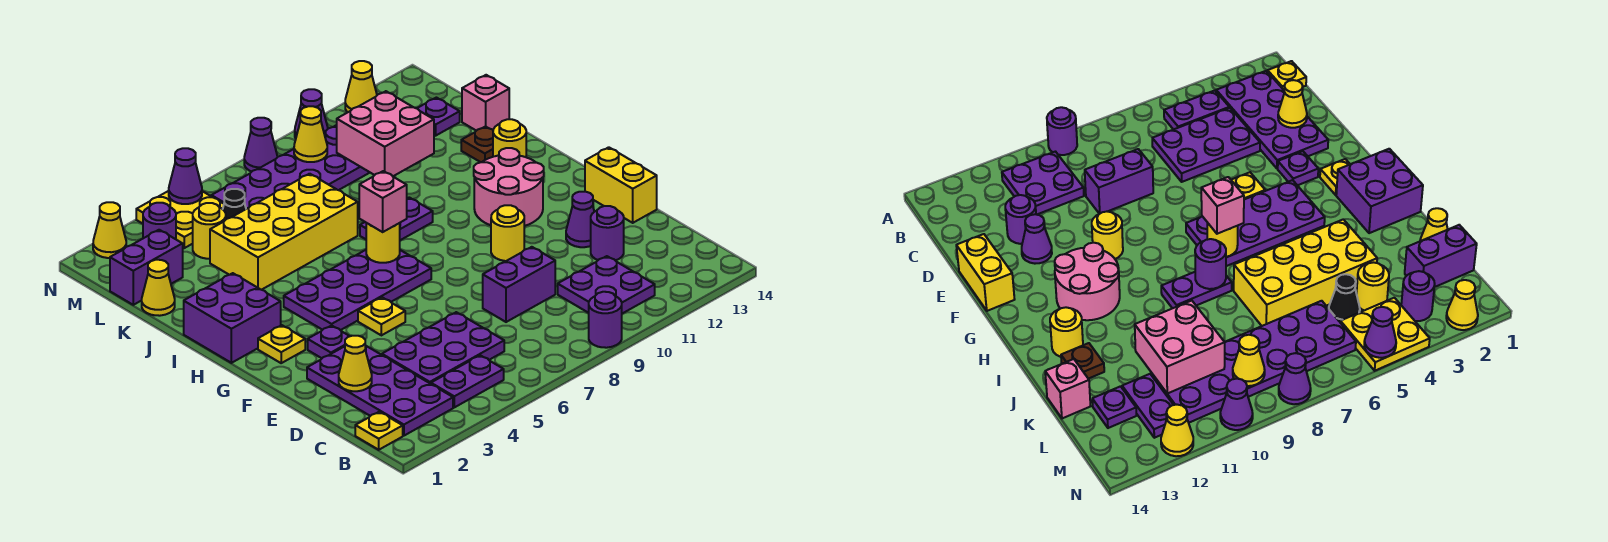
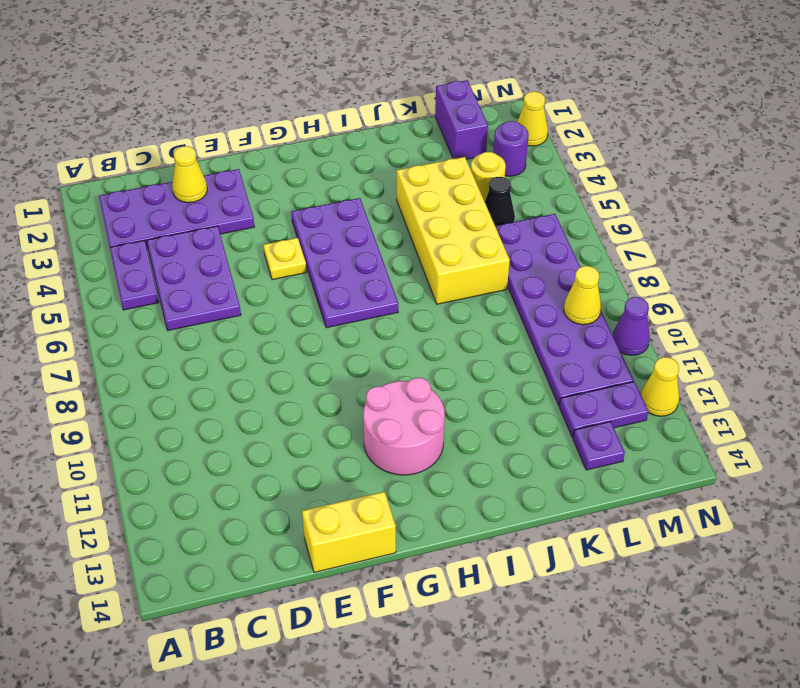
none -> purple 1x1 round brick [589,292,622,348]
none -> yellow 1x1 plate [355,412,403,450]
none -> purple 2x2 plate [558,256,655,314]
none -> purple 1x2 brick [483,247,555,322]

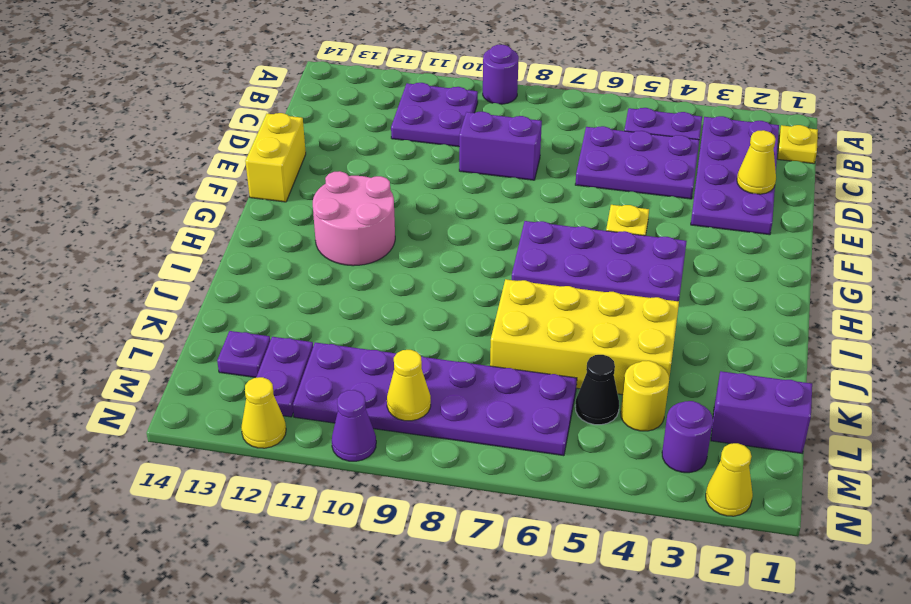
none -> purple 1x1 round brick [591,206,624,260]
none -> purple 1x1 cone [566,192,594,247]
none -> purple 1x1 plate [308,325,350,358]
none -> yellow 1x1 round brick [491,205,524,261]

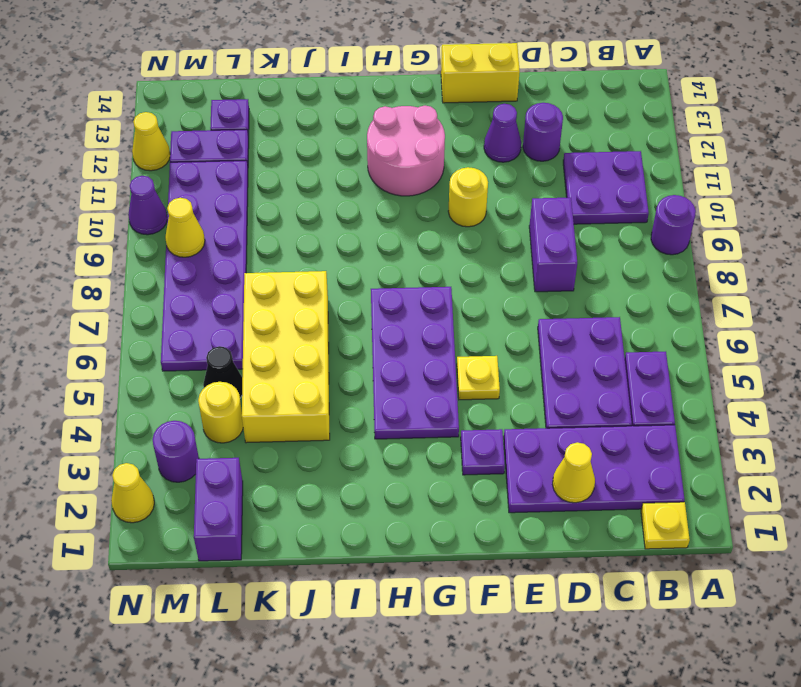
none -> yellow 1x1 plate [258,325,305,363]
none -> purple 2x2 brick [184,273,281,363]
none -> purple 1x2 plate [360,197,433,240]
none -> yellow 1x1 round brick [493,119,526,157]

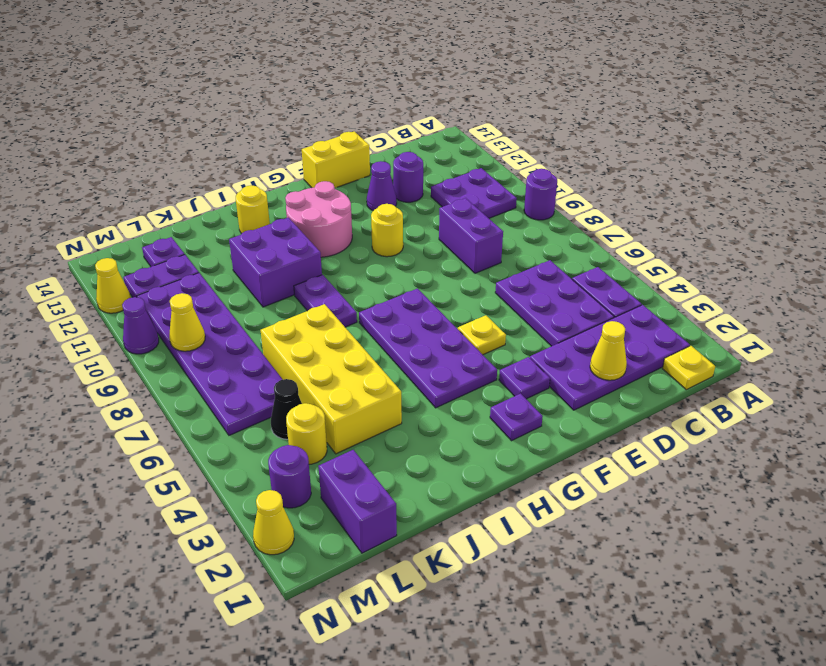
purple 1x1 plate [490,393,543,441] -> yellow 1x1 plate [258,325,305,363]
purple 2x2 brick [229,218,322,307] -> purple 2x2 brick moved to [184,273,281,363]
none -> brown 1x1 plate [461,126,493,162]
none -> yellow 1x1 cone [142,260,175,316]
none -> pink 1x1 brick [462,75,509,131]
none -> yellow 2x2 plate [136,191,224,248]

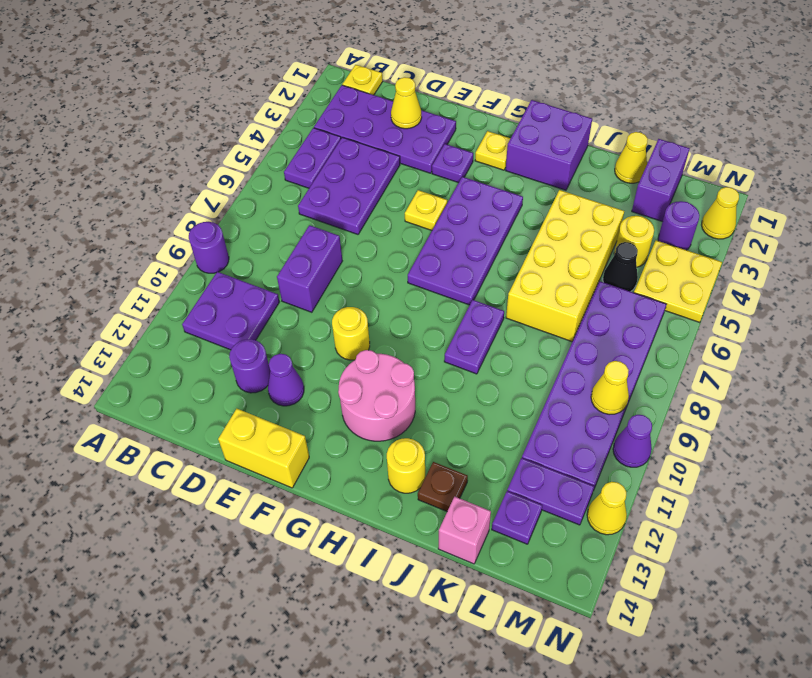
none -> purple 1x1 cone [244,118,278,172]
none -> yellow 1x1 round brick [366,223,400,263]
none -> purple 1x1 round brick [1195,239,1226,289]
none -> pink 2x2 brick [337,91,434,176]

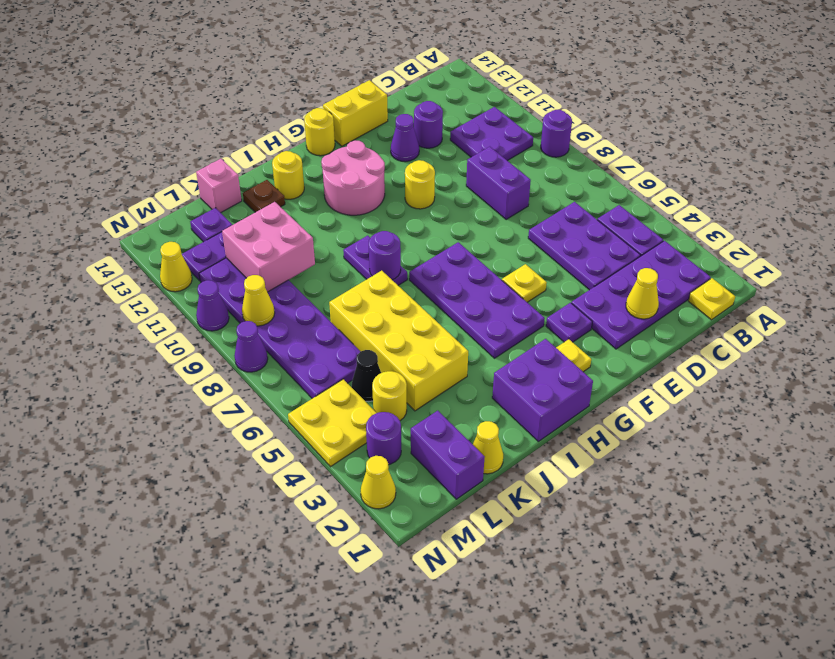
yellow 1x1 round brick [304,108,335,156] -> yellow 1x1 round brick moved to [366,223,400,263]
none -> purple 1x1 cone [169,148,202,204]
none -> pink 1x1 brick [359,171,407,232]

